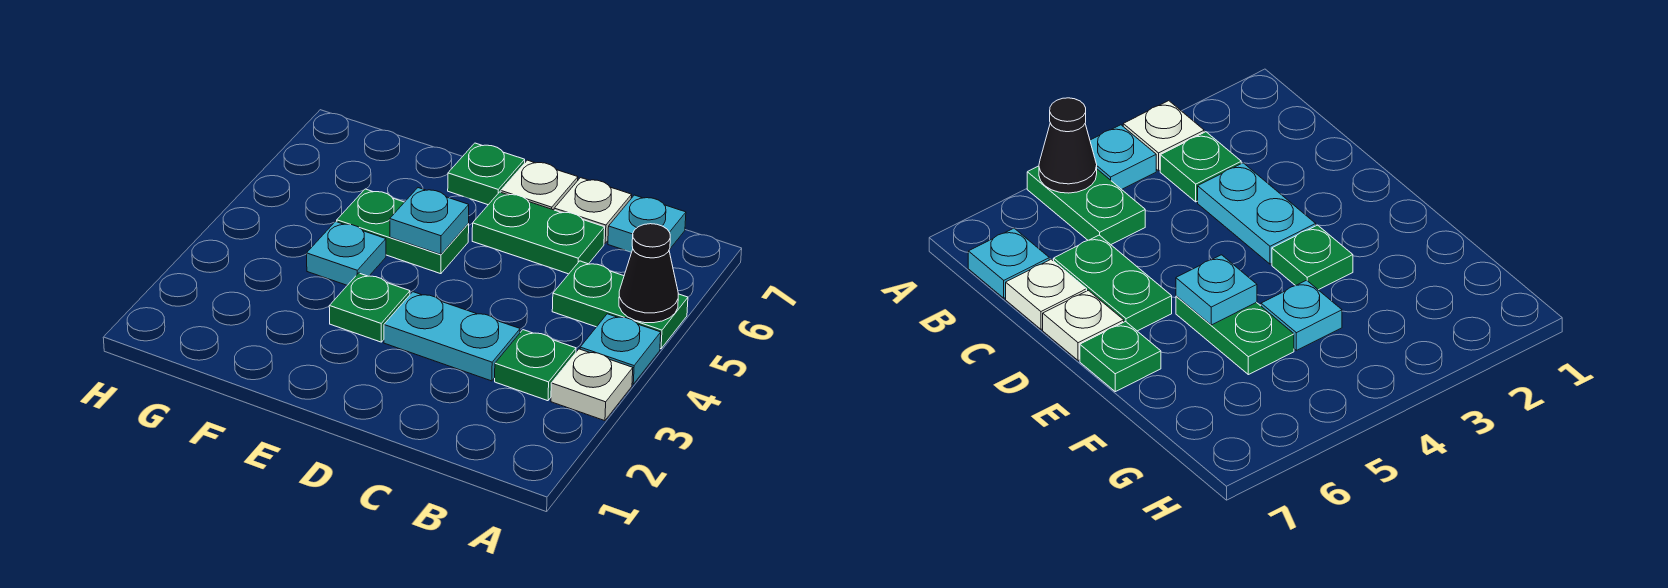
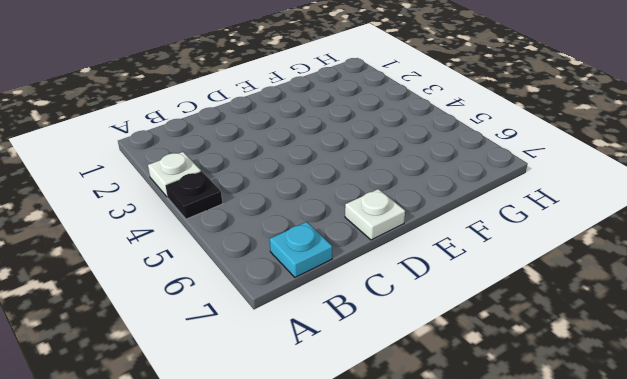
black 1x1 plate [166,171,222,219] -> cyan 1x1 plate [580,314,661,384]
none -> green 1x2 plate [552,261,688,349]
none -> green 1x1 plate [495,330,576,401]
none -> cyan 1x2 plate [384,292,520,381]

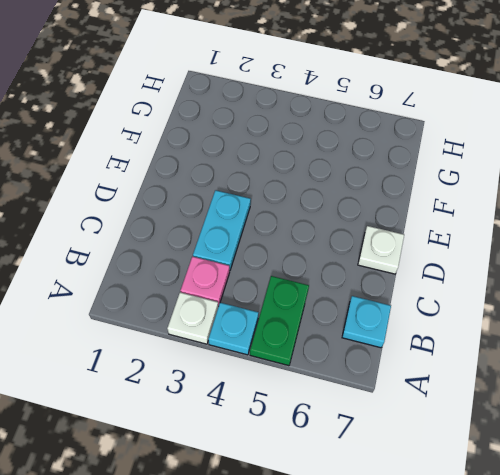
pink 1x1 plate [180,257,230,306] -> green 1x1 plate [495,330,576,401]
none -> green 1x2 plate [472,192,605,274]
none -> white 1x1 plate [554,178,632,243]
none -> green 1x1 plate [329,273,410,342]

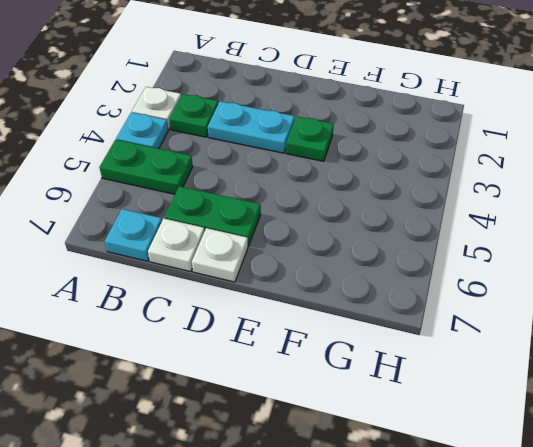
none -> green 1x2 plate [337,189,469,274]
none -> green 1x1 plate [448,143,525,205]
none -> cyan 1x1 plate [307,222,386,285]

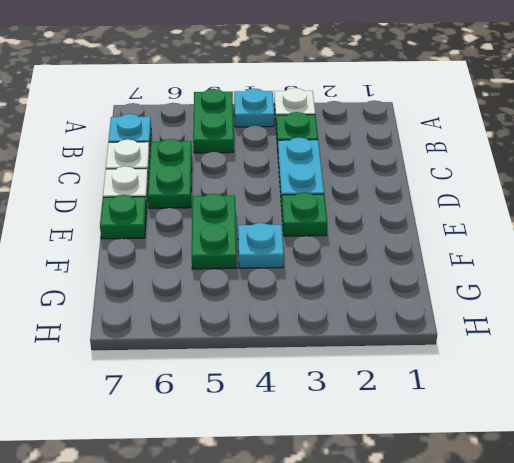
none -> black 1x1 cone [619,224,678,323]
none -> cyan 1x1 plate [390,188,469,254]

